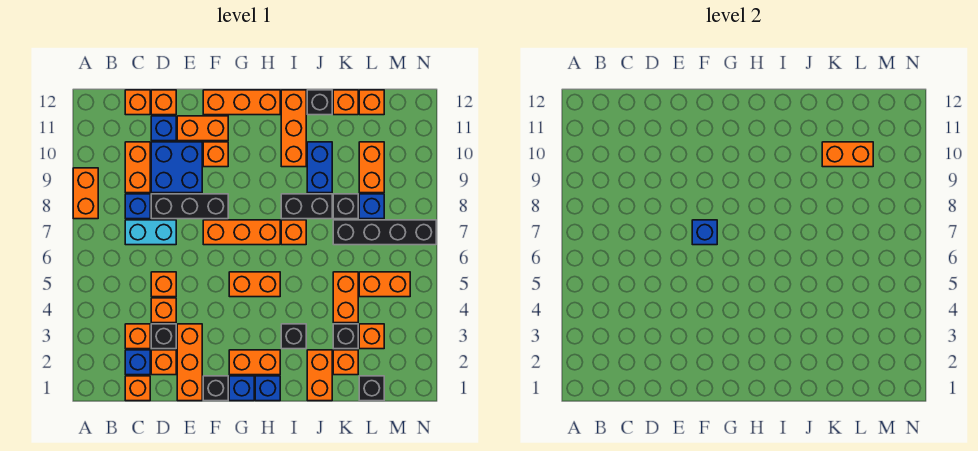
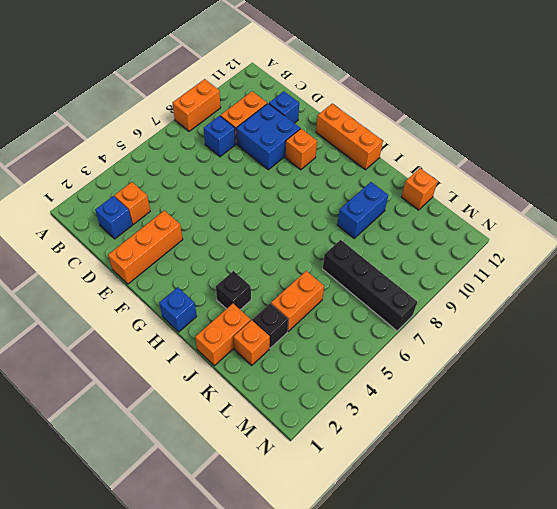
none -> orange 1x1 brick [125,376,150,401]
none -> cyan 1x2 brick [125,220,176,245]
none -> orange 1x1 brick [125,90,150,115]
none -> orange 1x1 brick [151,350,176,375]

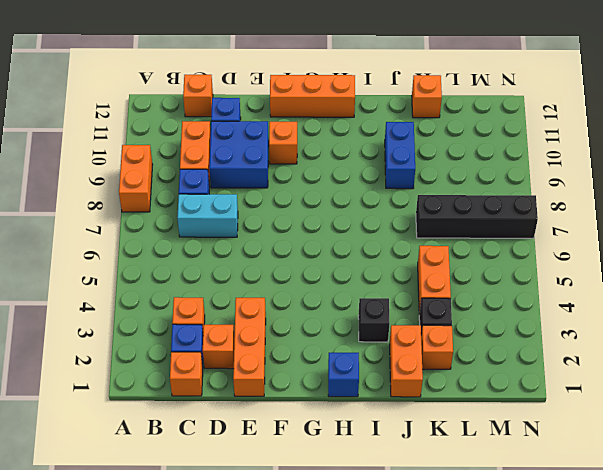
none -> black 1x1 brick [151,324,176,349]
none -> orange 1x1 brick [151,298,176,323]
none -> orange 1x1 brick [151,272,176,297]
none -> black 1x3 brick [151,194,228,219]

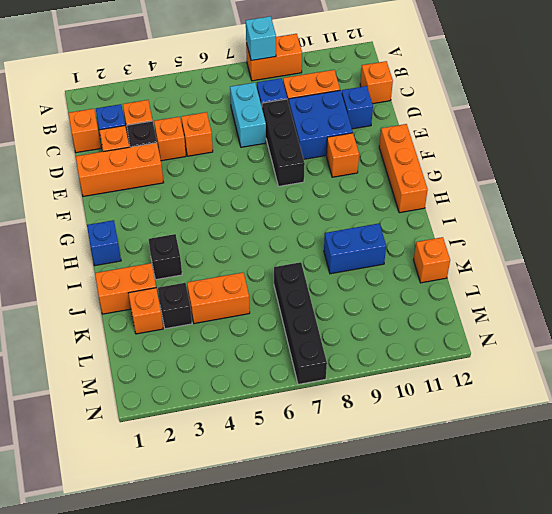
cyan 1x1 brick [246,16,276,61] -> none
none -> orange 1x1 brick [151,90,176,115]
none -> orange 1x2 brick [177,116,228,141]
none -> black 1x1 brick [203,376,228,401]
none -> orange 1x3 brick [203,220,280,245]

